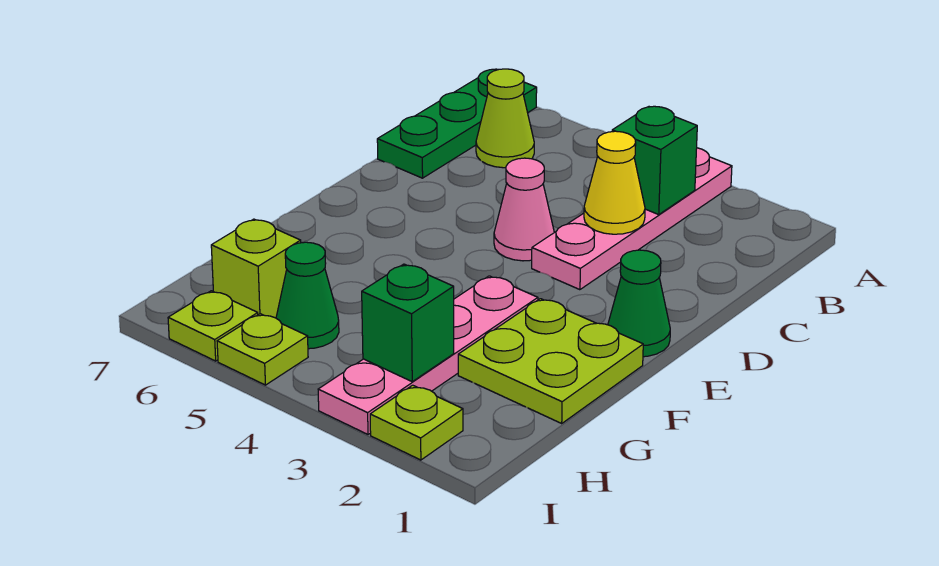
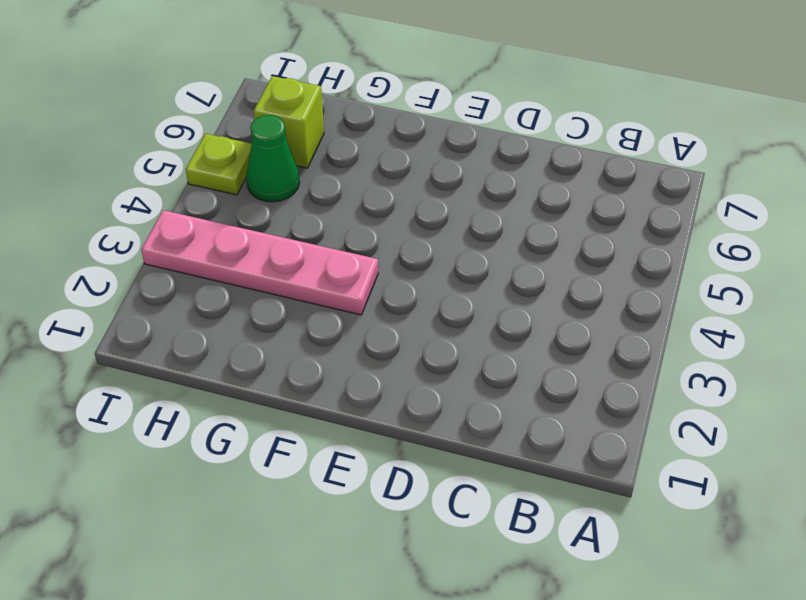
none -> pink 1x4 plate [532,148,732,290]
none -> green 1x3 plate [377,69,537,178]
none -> lime 1x1 cone [476,69,534,168]

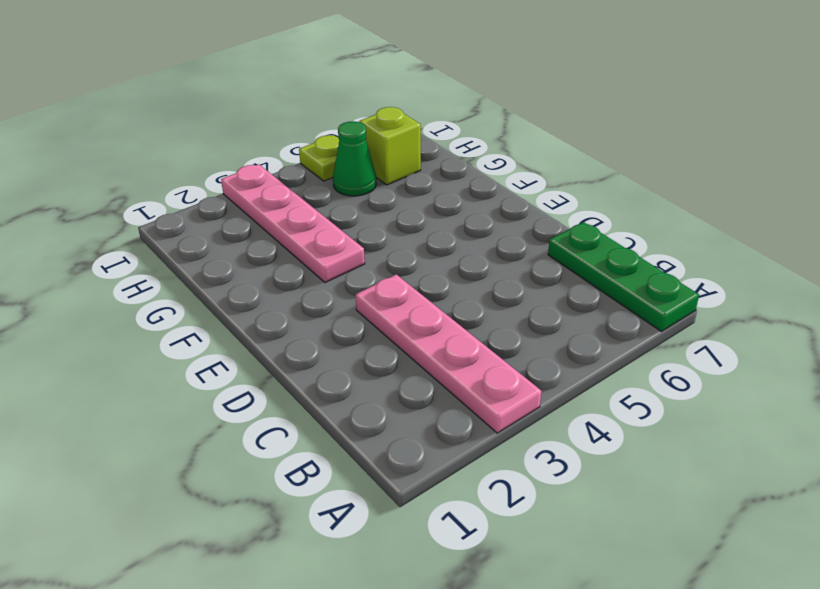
none -> lime 1x1 cone [476,69,534,168]
none -> pink 1x1 cone [494,158,554,261]
none -> green 1x1 cone [608,250,670,357]

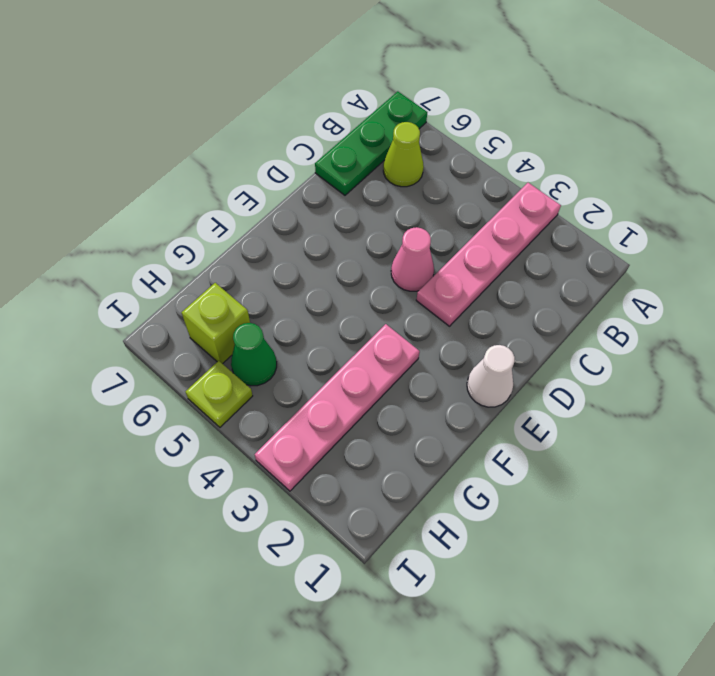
white 1x1 cone [467,345,515,407] -> green 1x1 cone [608,250,670,357]
none -> lime 2x2 plate [458,299,643,423]
none -> lime 1x1 plate [370,385,463,460]
none -> lime 1x1 plate [168,291,258,361]

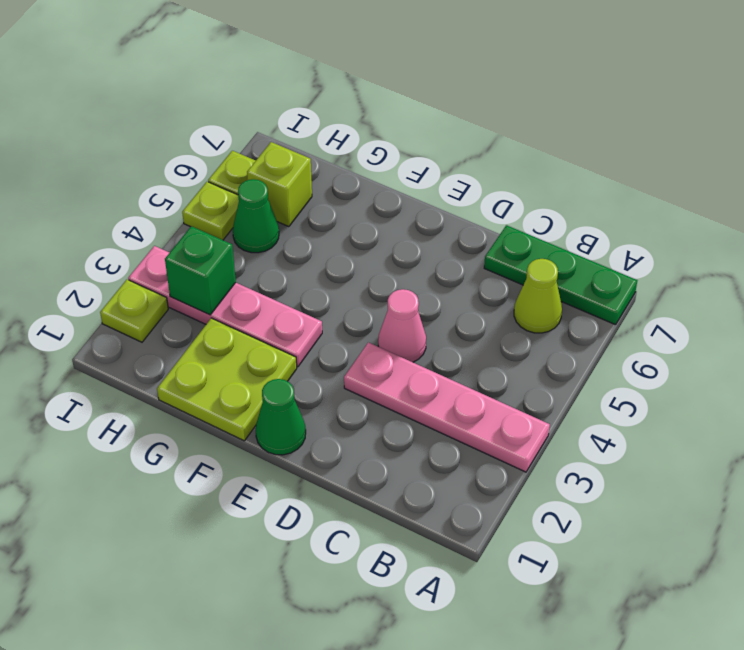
none -> green 1x1 brick [612,106,697,215]
none -> yellow 1x1 cone [584,131,645,234]

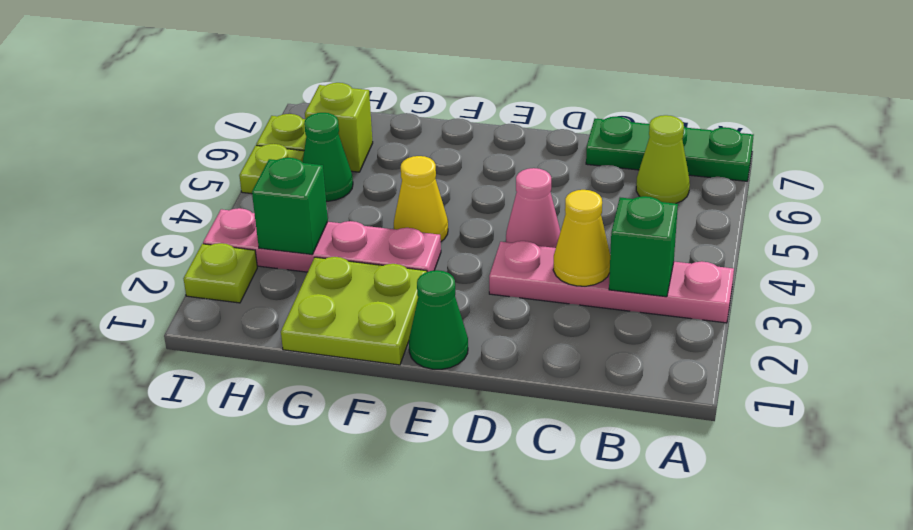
yellow 1x1 cone [394,156,448,241] -> none

